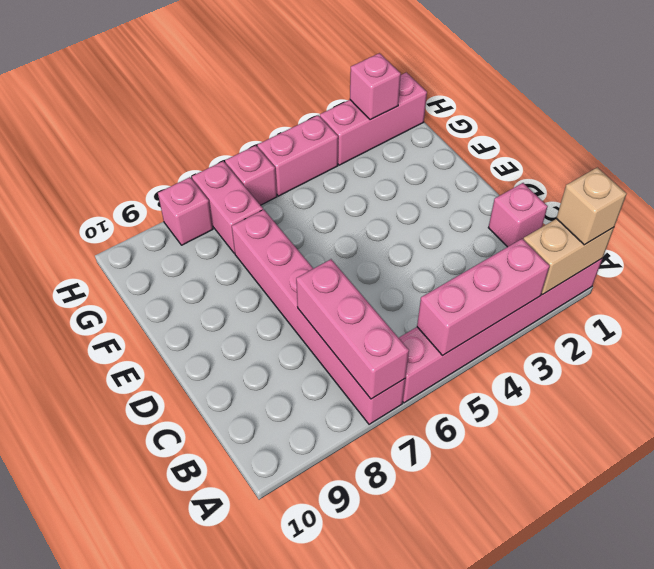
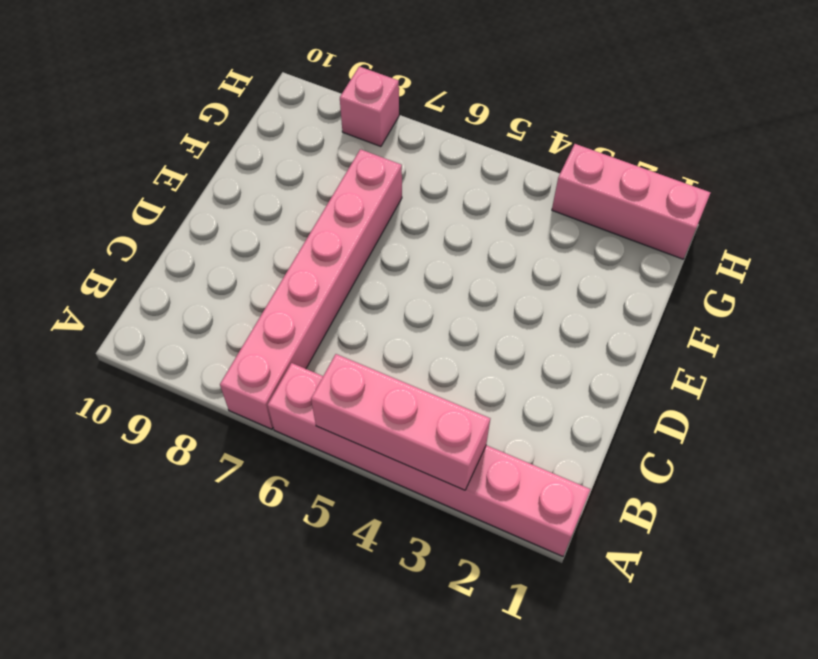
none -> pink 1x1 brick [488,183,548,247]
none -> pink 1x2 brick [192,161,263,253]
none -> pink 1x2 brick [257,115,338,196]

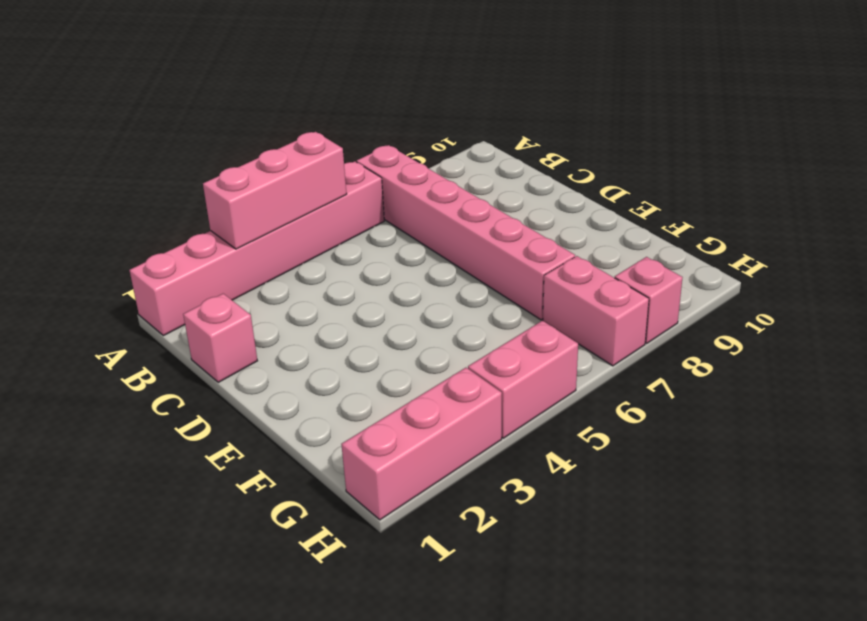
none -> pink 1x1 brick [225,145,277,205]
none -> tan 1x2 brick [523,219,614,295]
none -> pink 1x3 brick [296,259,409,399]

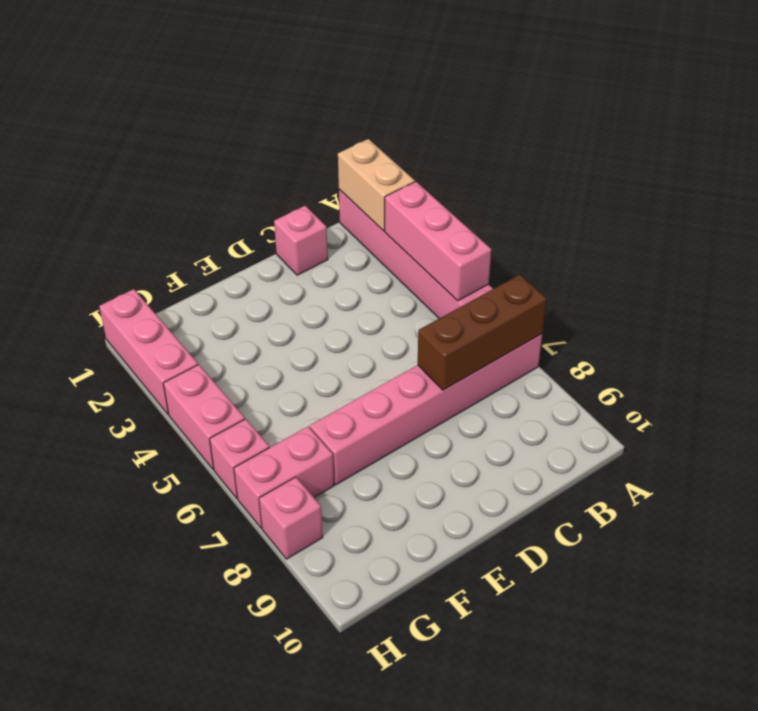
brown 1x3 brick [418,275,546,390] -> pink 1x3 brick [296,259,409,399]
none -> pink 1x1 brick [350,53,401,120]
none -> tan 1x1 brick [556,167,627,245]

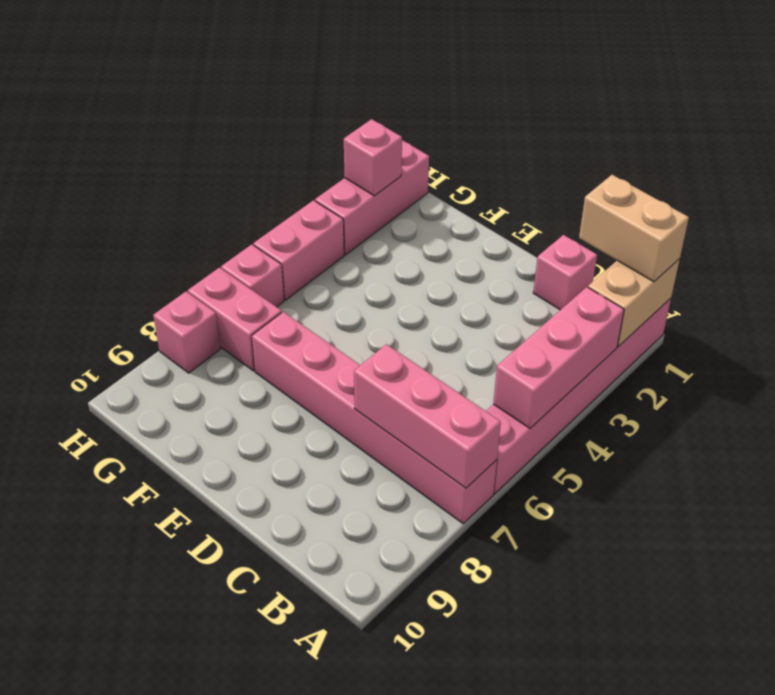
tan 1x2 brick [579,175,689,282] -> tan 1x1 brick [556,167,627,245]

